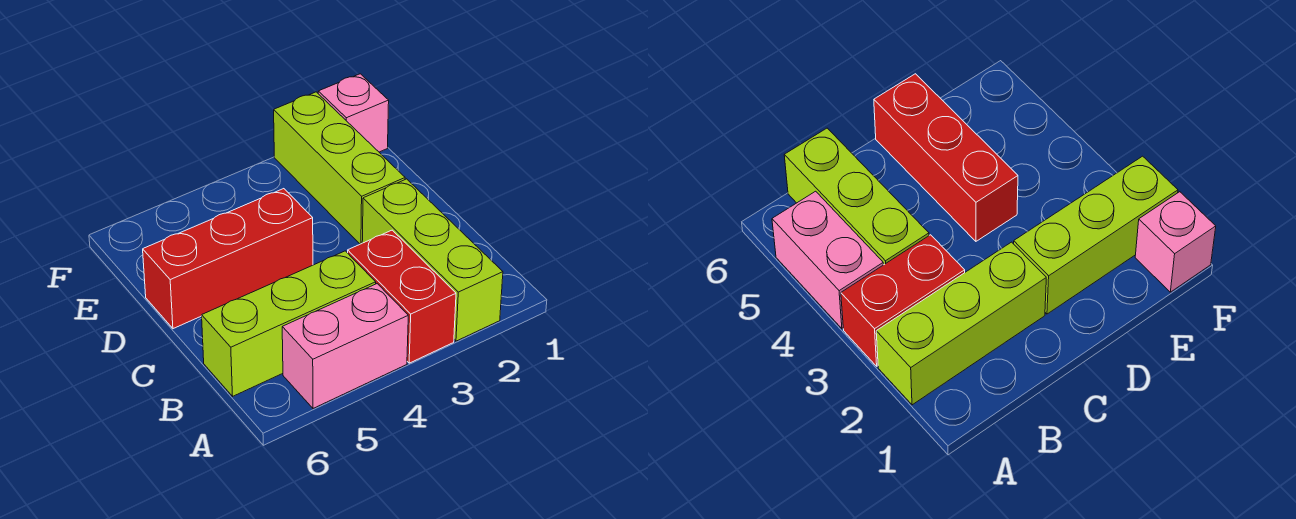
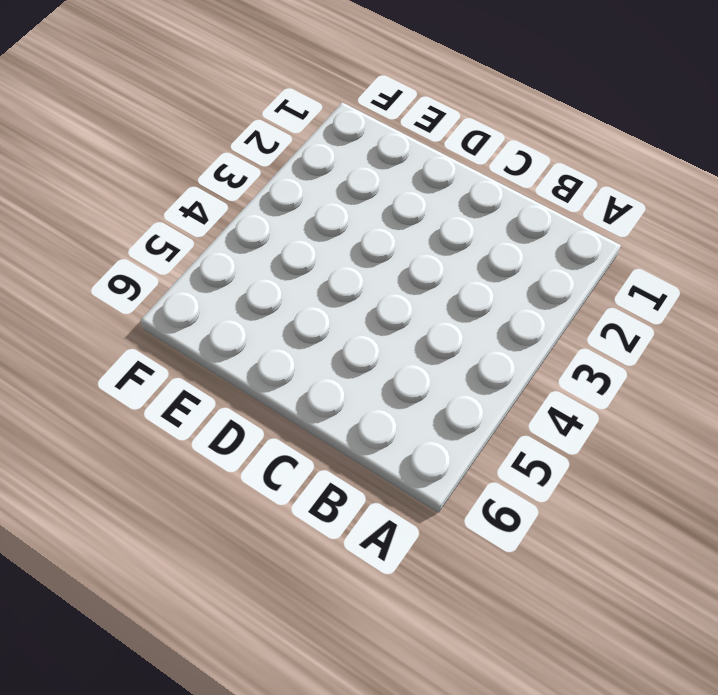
none -> lime 1x3 brick [362,179,503,341]
none -> red 1x2 brick [348,230,456,363]

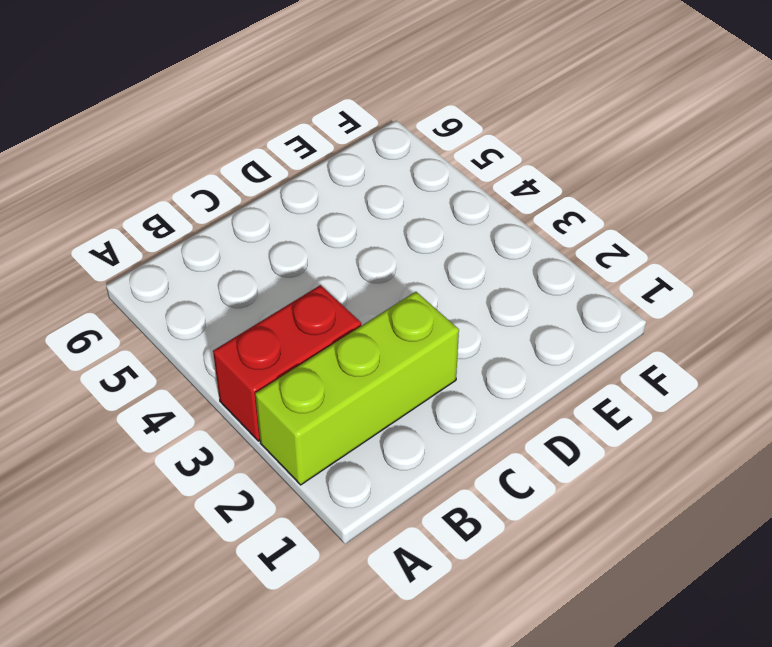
none -> pink 1x2 brick [282,284,408,408]
none -> lime 1x3 brick [202,251,376,396]

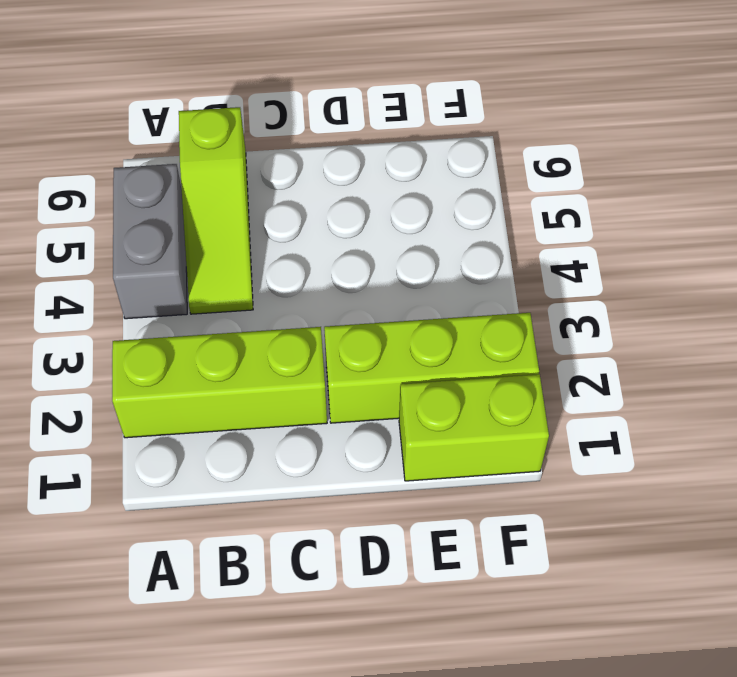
grey 1x2 brick [113,164,187,319] -> pink 1x2 brick [282,284,408,408]
lime 1x3 slope [179,107,253,314] -> lime 1x3 brick [202,251,376,396]
lime 1x2 brick [399,374,549,481] -> pink 1x1 brick [318,74,389,152]
none -> red 1x2 brick [348,230,456,363]
none -> red 1x3 brick [143,189,313,329]

